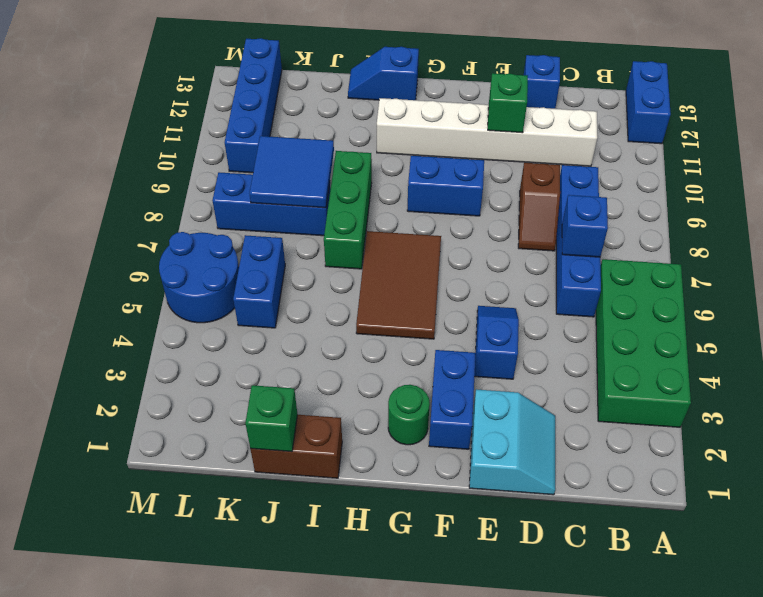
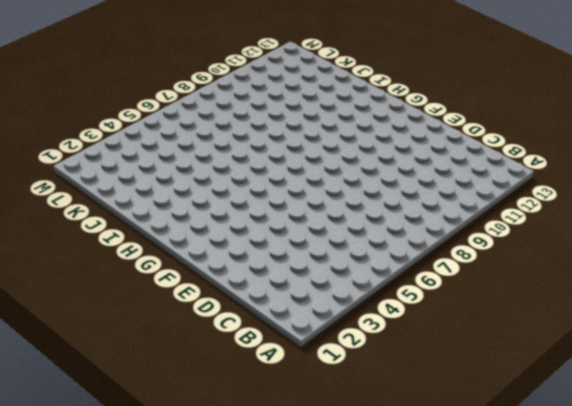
none -> green 2x4 brick [596,259,691,427]
none -> blue 1x2 brick [626,61,671,144]
none -> blue 1x4 brick [556,165,601,317]

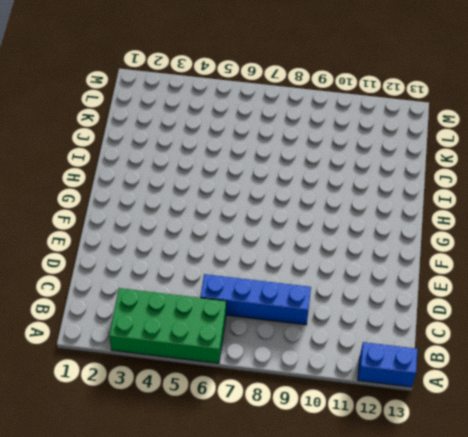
none -> white 1x6 brick [377,98,597,166]
none -> cyan 2x2 slope [469,389,555,495]
none -> brown 1x2 slope [518,163,560,251]

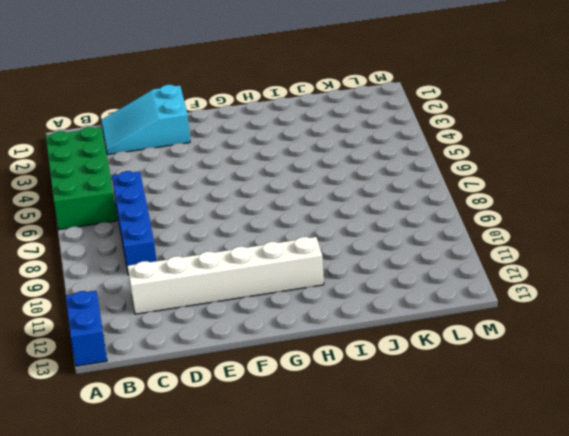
cyan 2x3 slope [101,85,190,155] -> cyan 2x2 slope [469,389,555,495]
none -> brown 1x2 slope [518,163,560,251]
none -> blue 1x1 brick [524,55,560,109]
none -> blue 1x2 slope [474,306,519,379]

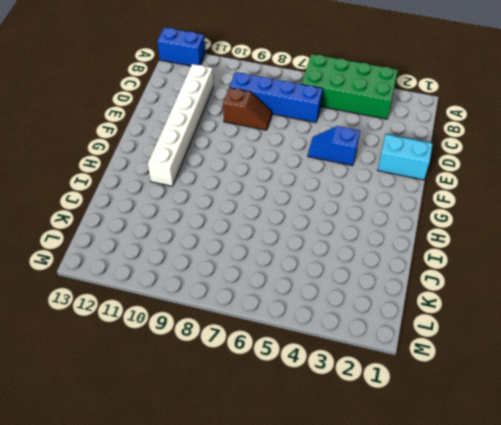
none -> blue 1x1 brick [524,55,560,109]
none -> blue 1x2 brick [429,350,476,449]
none -> blue 1x2 brick [407,156,484,216]

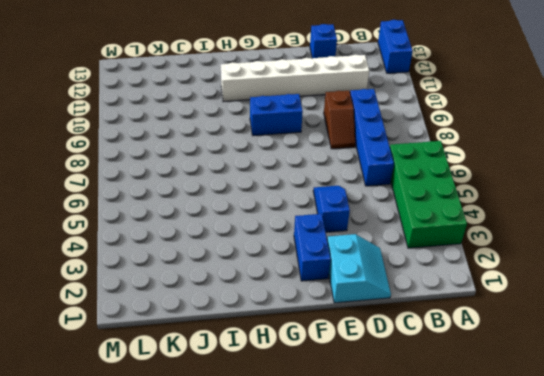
none -> green 1x1 round brick [388,385,430,445]
none -> brown 2x3 tile [356,231,441,339]
none -> blue 1x2 slope [348,47,419,100]

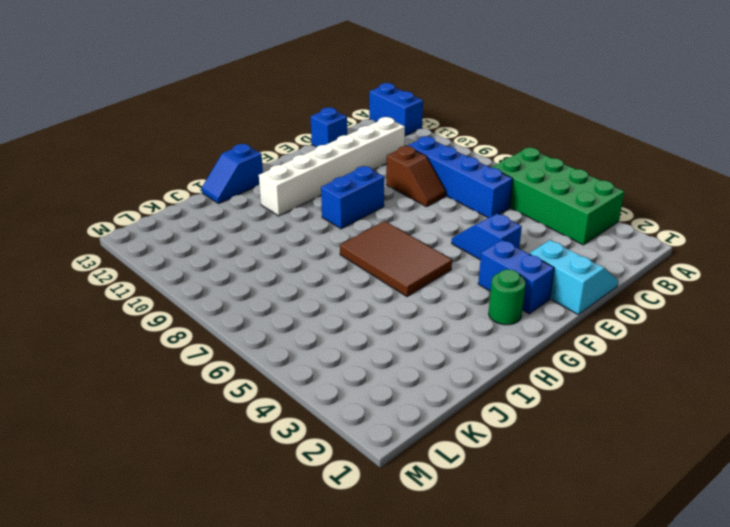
none -> brown 1x2 brick [250,415,342,478]
none -> green 1x3 brick [324,151,372,269]
none -> blue 1x3 brick [213,172,331,236]

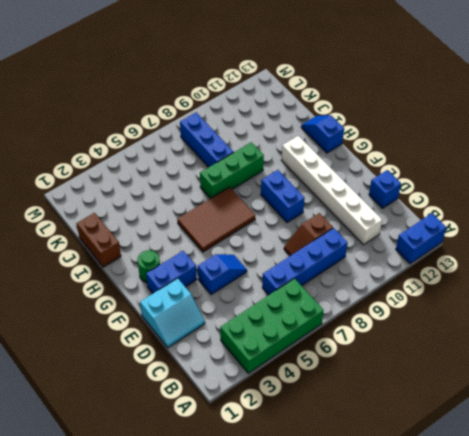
none -> blue 1x2 brick [233,235,285,328]
none -> blue 2x2 round brick [159,232,239,323]
none -> blue 1x4 brick [225,38,282,173]

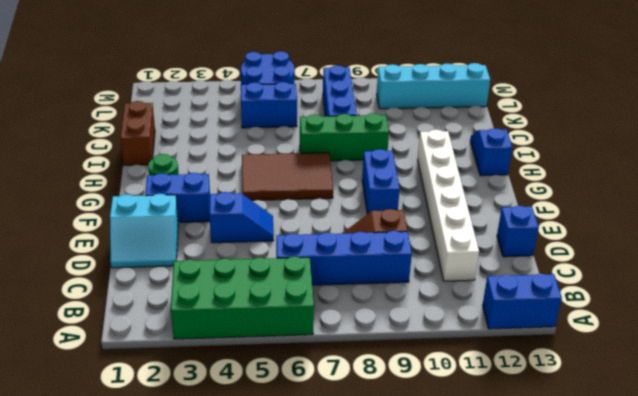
cyan 1x4 brick [377,63,490,109] -> blue 1x4 brick [225,38,282,173]
none -> blue 1x1 brick [562,195,608,257]
none -> green 1x1 brick [488,73,528,133]
none -> green 1x1 brick [245,385,297,452]

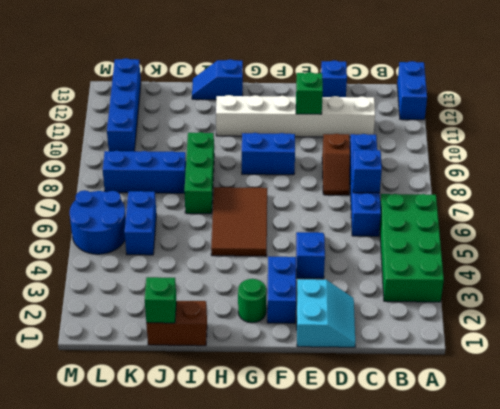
none -> blue 2x2 tile [249,136,334,208]

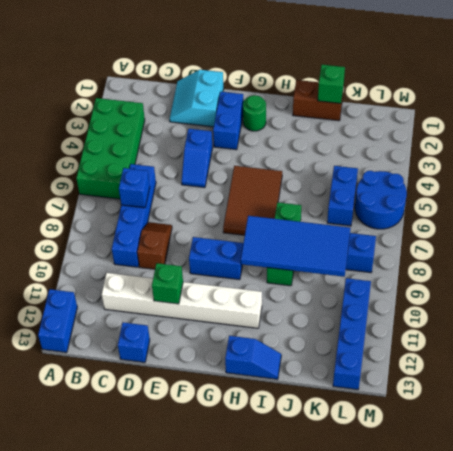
blue 2x4 tile [241,216,351,277] -> blue 2x2 tile [249,136,334,208]

